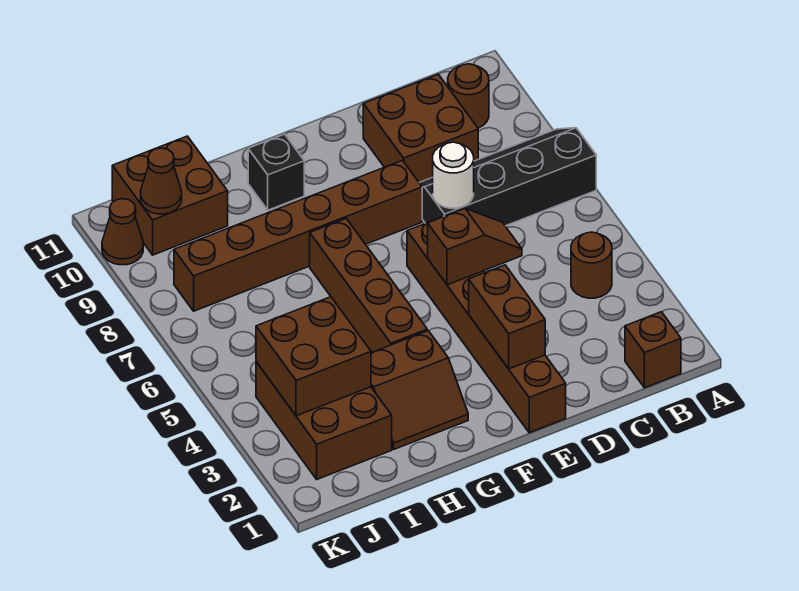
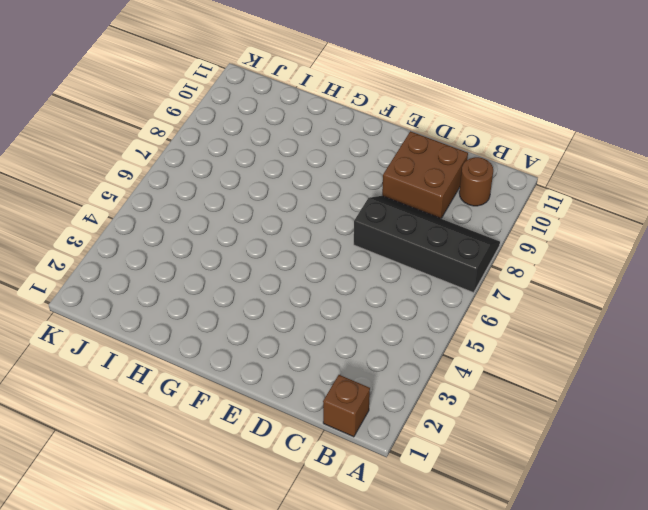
none -> brown 1x1 round brick [571,232,612,298]
none -> brown 1x6 brick [407,218,566,433]
none -> brown 1x6 brick [174,160,422,311]

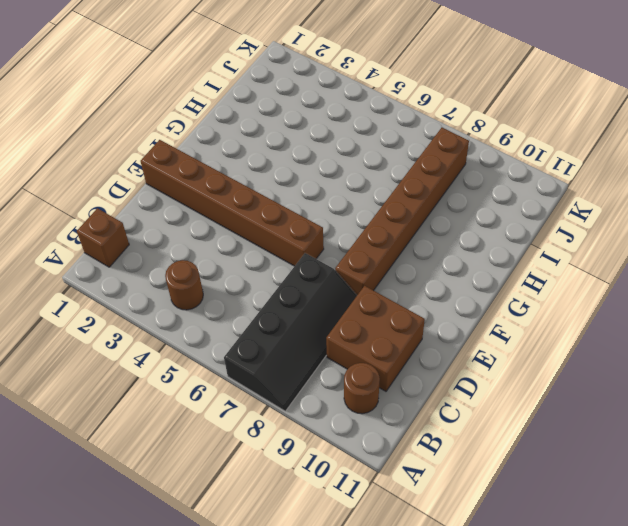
none -> brown 2x2 slope [371,331,468,450]
none -> brown 1x4 brick [310,219,427,352]
none -> black 1x1 brick [248,134,304,210]

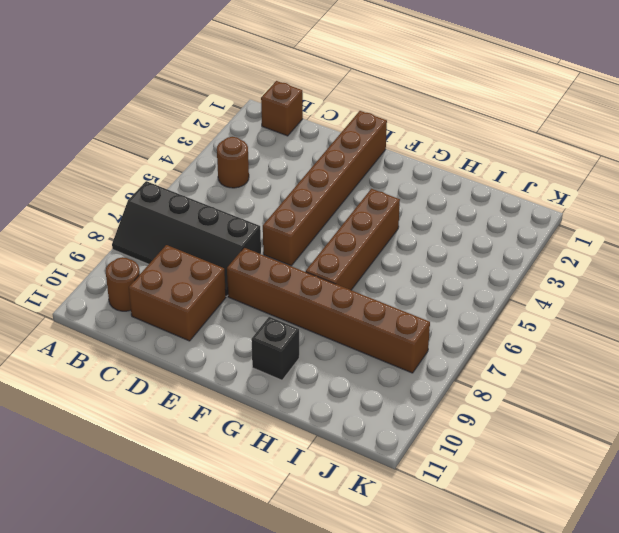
none -> brown 2x2 slope [371,331,468,450]
none -> brown 2x3 brick [256,362,392,479]
none -> brown 2x2 brick [112,136,228,255]

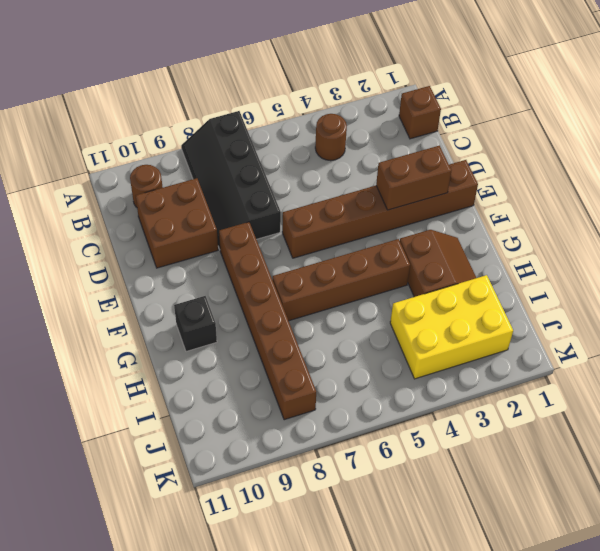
yellow 2x3 brick [390,275,513,379] -> brown 2x3 brick [256,362,392,479]
none -> brown 2x2 brick [112,136,228,255]
none -> brown 1x1 cone [102,199,143,265]
none -> brown 1x2 slope [428,209,522,285]

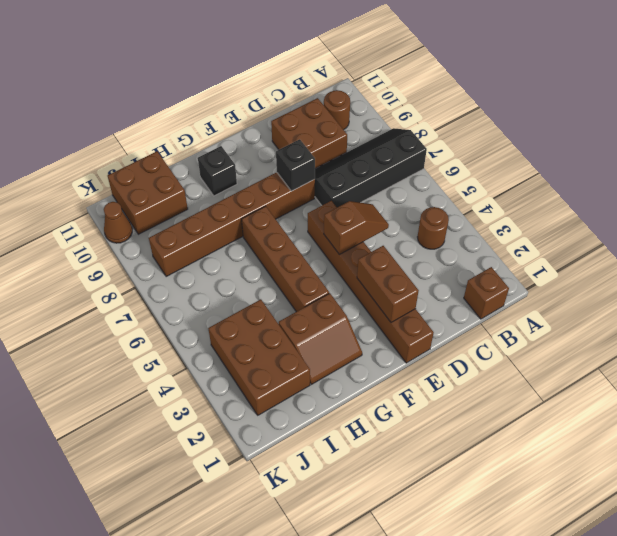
black 1x1 brick [276,139,315,191] -> none
none -> white 1x1 round brick [433,142,474,208]
none -> brown 2x2 brick [256,297,371,416]
none -> brown 1x1 cone [141,148,182,214]

